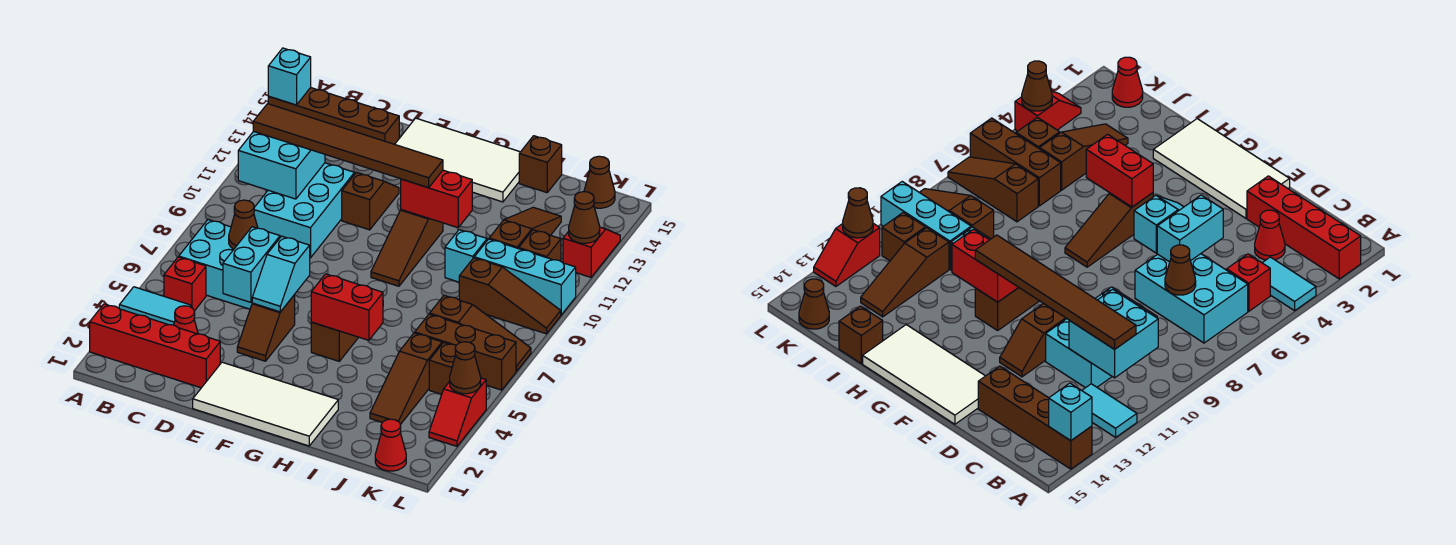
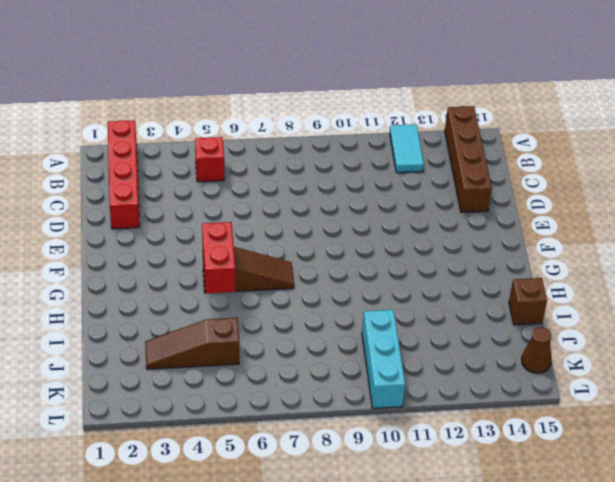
none -> cyan 1x2 tile [119,287,191,325]
none -> cyan 2x3 brick [179,220,252,309]
none -> red 1x1 cone [174,306,198,334]
none -> cyan 2x3 brick [254,163,355,258]

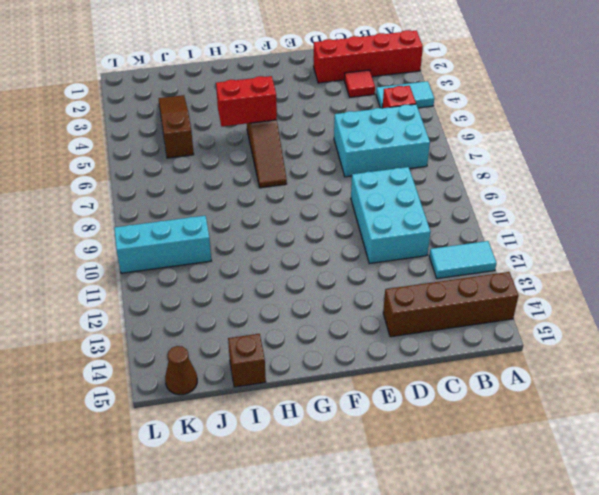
red 1x1 tile [344,70,375,97] -> red 1x1 cone [174,306,198,334]
none -> white 2x4 tile [193,362,338,446]
none -> brown 1x2 slope [237,295,295,361]
none -> brown 1x2 slope [342,172,399,230]
none -> white 2x4 tile [395,118,520,202]

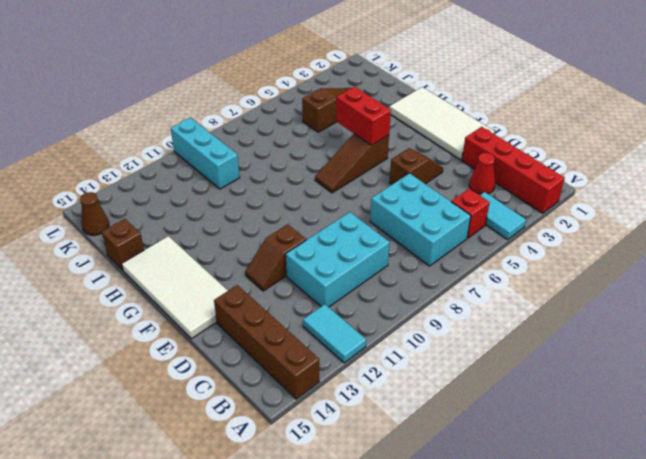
none -> brown 1x3 slope [371,210,443,286]
none -> cyan 1x1 brick [445,230,487,282]
none -> brown 1x3 brick [415,314,516,390]
none -> brown 1x3 slope [430,296,531,371]

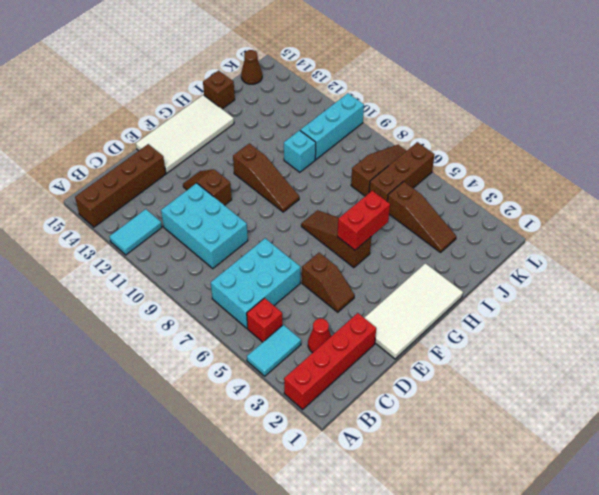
none -> brown 1x3 slope [459,258,561,334]
none -> brown 1x3 slope [489,207,561,249]
none -> red 1x1 cone [375,419,406,471]
none -> brown 1x1 brick [429,342,456,394]

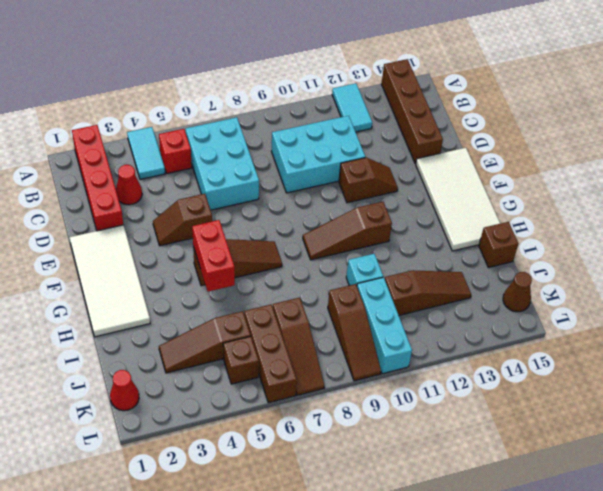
none -> brown 1x1 brick [519,230,561,261]
none -> red 1x2 slope [429,378,486,446]
none -> red 1x2 slope [563,227,620,277]
none -> cyan 1x1 brick [268,48,311,105]

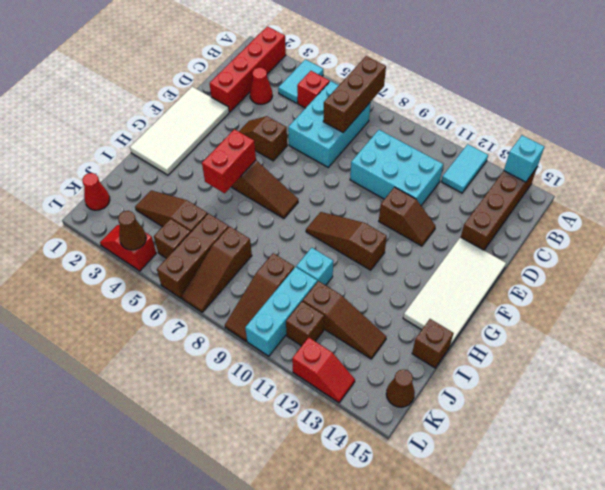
brown 1x3 brick [323,56,386,132] -> brown 1x1 cone [229,200,258,249]
none -> cyan 2x2 brick [238,131,325,199]
none -> cyan 1x2 brick [223,227,280,302]
none -> cyan 1x2 slope [252,236,310,312]
none -> red 1x2 brick [401,170,472,228]

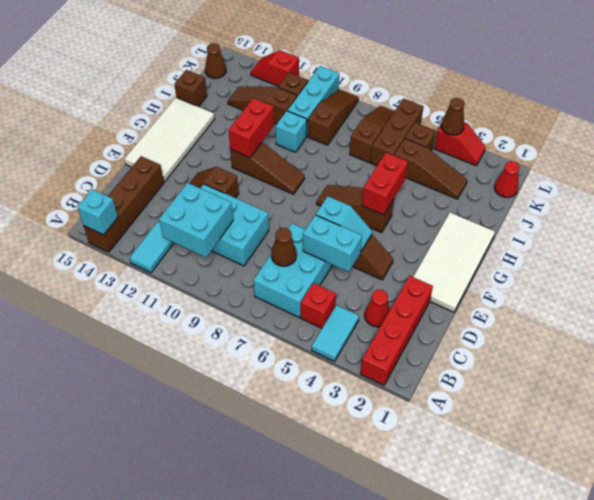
none -> brown 1x1 cone [569,192,600,243]
none -> brown 1x6 tile [253,104,443,188]

